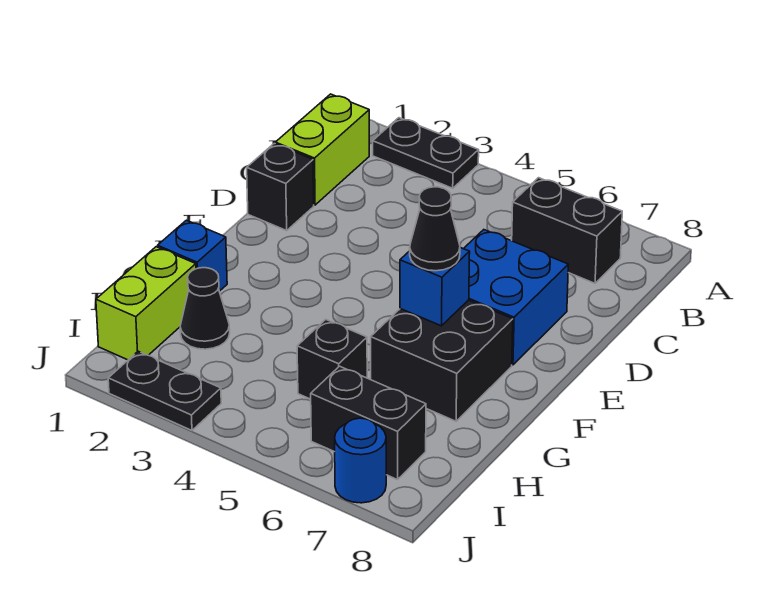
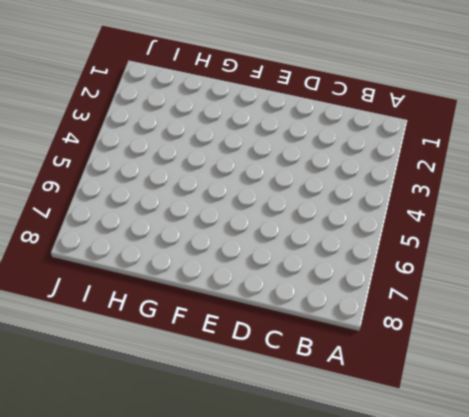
none -> black 1x2 plate [373,118,479,188]
none -> lime 1x2 brick [275,94,369,205]
none -> black 1x2 brick [512,178,622,283]

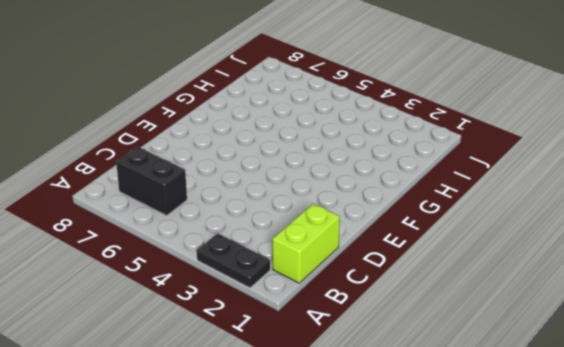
none -> black 1x1 brick [247,144,314,231]
none -> blue 2x2 brick [464,230,568,365]
none -> black 2x2 brick [371,300,513,421]

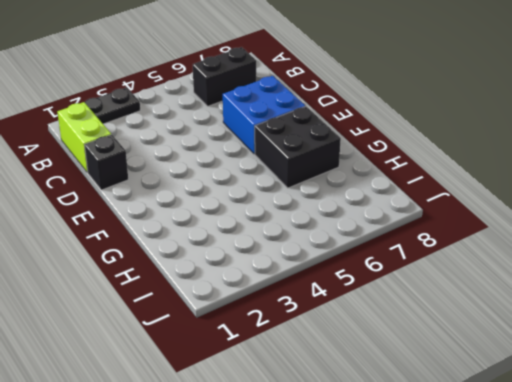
none -> blue 1x1 brick [158,220,227,291]
none -> lime 1x2 brick [96,247,196,360]
none -> black 1x1 cone [180,268,230,349]

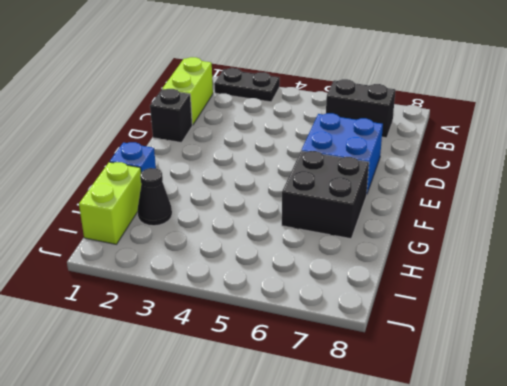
none -> black 1x1 brick [297,319,367,399]
none -> black 1x2 brick [311,366,426,480]
none -> black 1x2 plate [108,351,221,430]

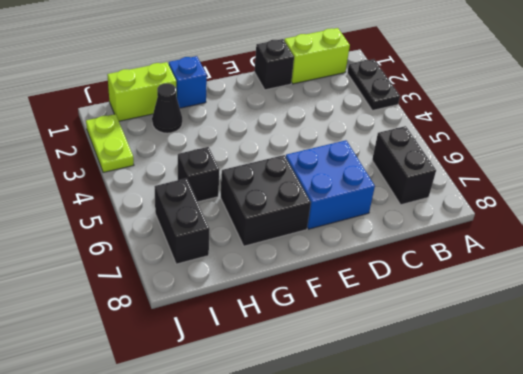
lime 1x2 plate [86,114,134,172] -> black 1x2 plate [108,351,221,430]
none -> blue 1x1 round brick [335,418,386,503]
none -> blue 1x1 brick [400,247,470,326]
none -> black 1x1 cone [410,187,460,271]

